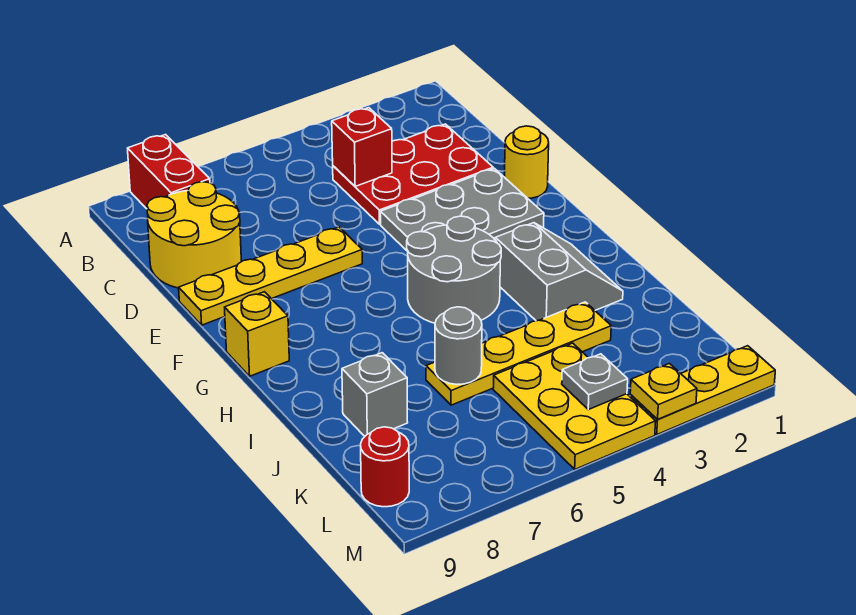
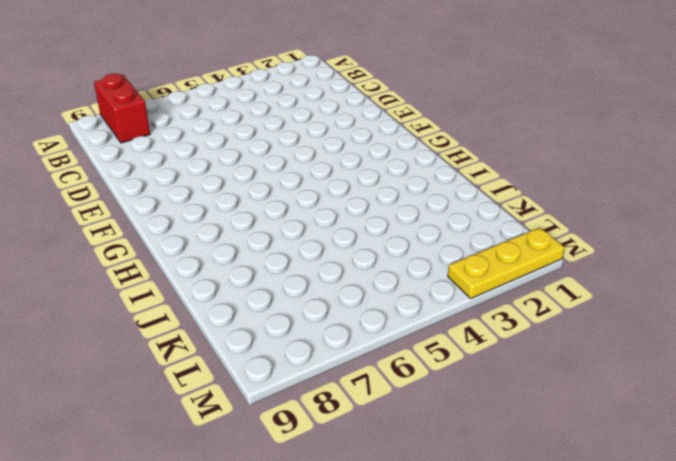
none -> red 2x3 plate [333,124,493,224]
none -> yellow 2x2 round brick [147,182,241,288]
none -> yellow 1x1 round brick [505,126,549,198]

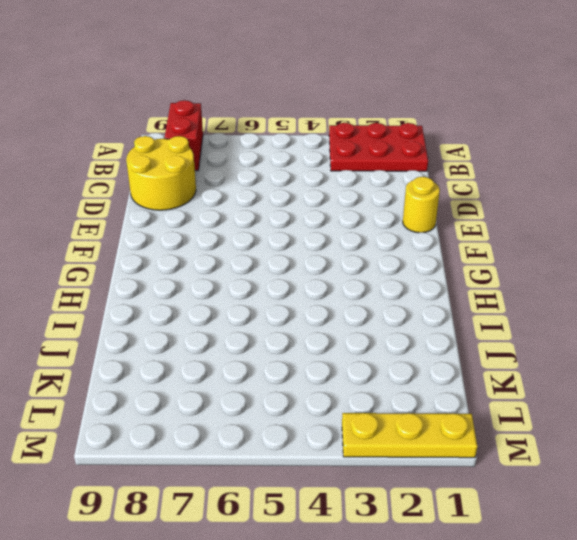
red 2x3 plate [329,123,428,171] -> red 2x3 plate moved to [333,124,493,224]
none -> grey 2x3 plate [380,168,544,251]
none -> yellow 1x4 plate [179,227,362,325]
none -> grey 2x2 round brick [407,216,501,323]

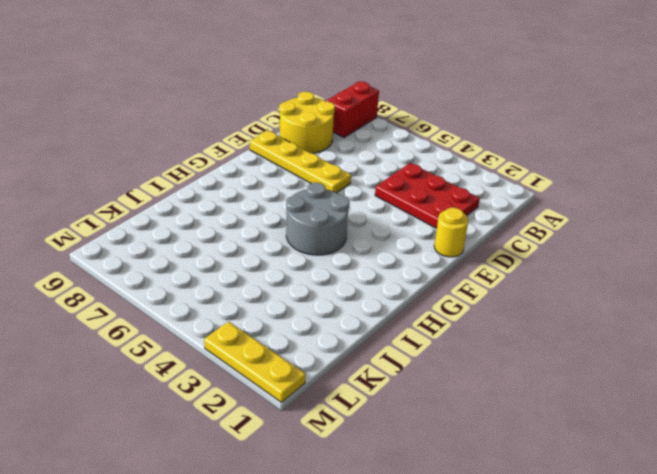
none -> grey 2x3 plate [380,168,544,251]
none -> yellow 1x1 brick [225,292,289,376]
none -> grey 2x2 slope [495,223,623,321]

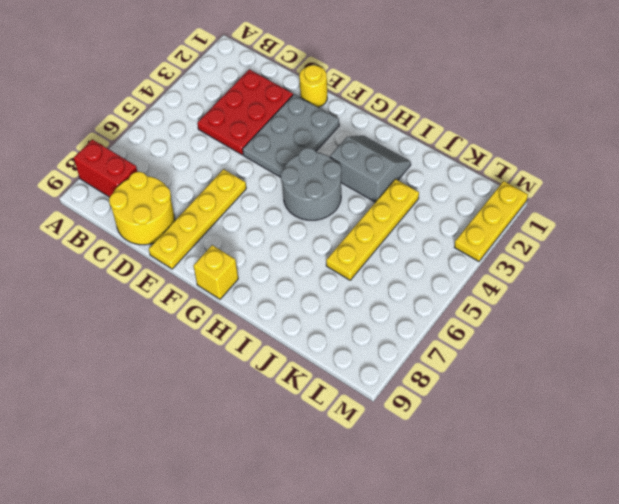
none -> grey 1x1 brick [342,353,408,436]
none -> yellow 2x3 plate [493,343,656,469]
none -> red 1x1 round brick [361,427,409,507]

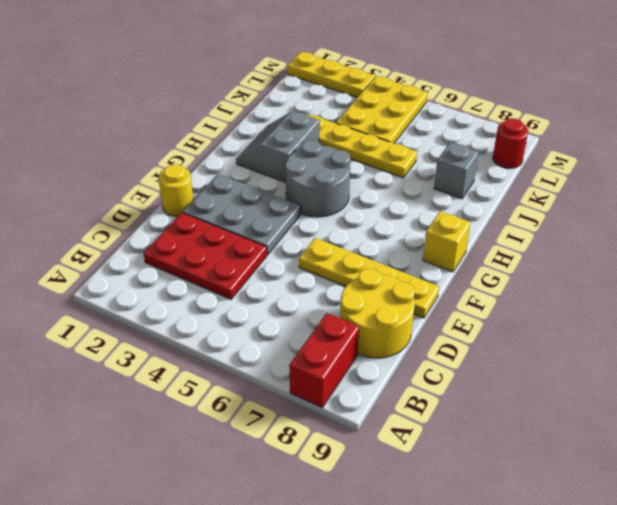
none -> red 1x1 brick [332,108,392,186]
none -> grey 1x1 round brick [435,307,482,384]
none -> grey 1x1 plate [562,354,628,410]

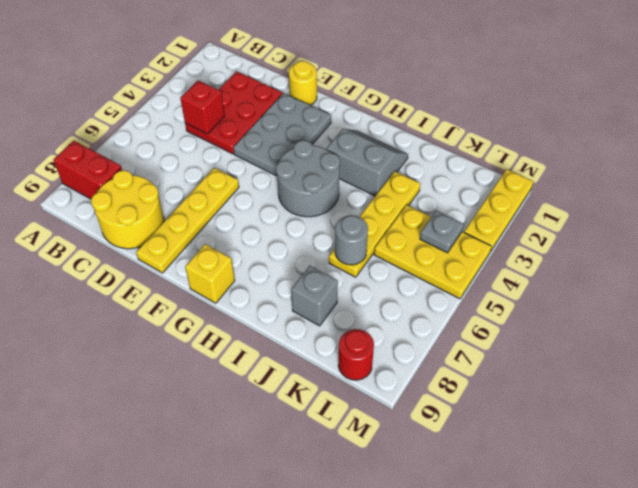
none -> yellow 1x1 plate [630,363,697,419]

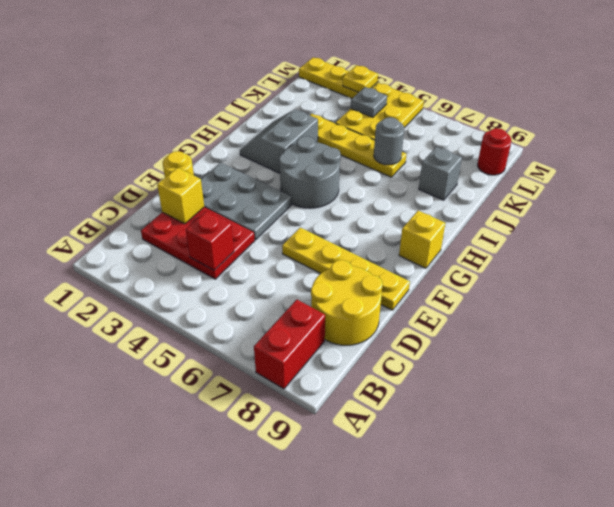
yellow 1x1 brick [157,168,204,224] -> none

